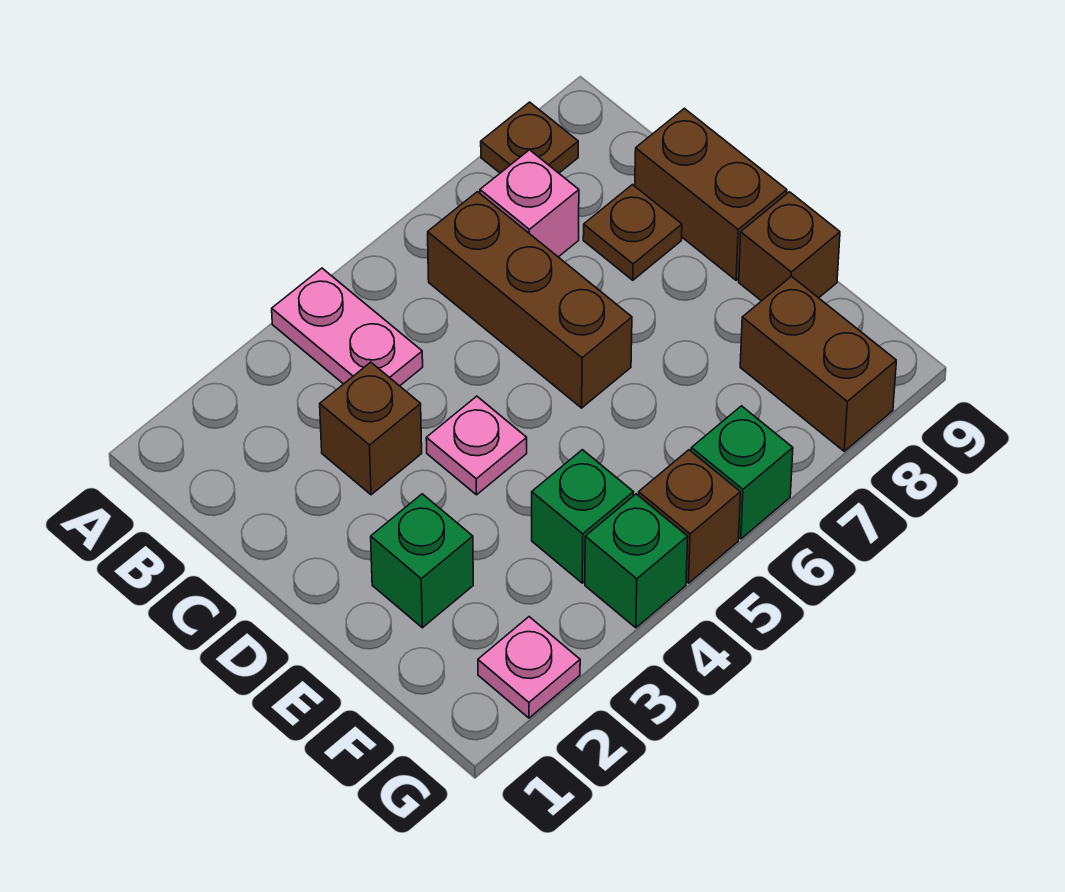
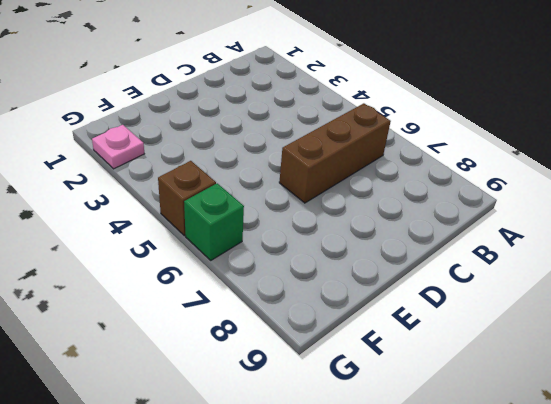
none -> pink 1x2 plate [272,268,423,386]
none -> brown 1x1 plate [481,102,578,173]
none -> pink 1x1 brick [480,150,579,257]

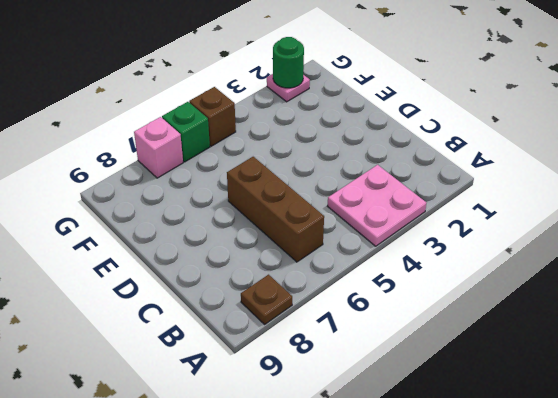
pink 2x2 plate [328,165,426,246] -> pink 1x2 plate [272,268,423,386]
green 1x1 round brick [273,37,304,88] -> none
pink 1x1 brick [134,117,183,178] -> pink 1x1 brick moved to [480,150,579,257]
none -> brown 1x1 brick [320,362,422,495]
none -> brown 1x1 plate [583,185,682,280]
none -> brown 1x2 brick [635,108,787,280]

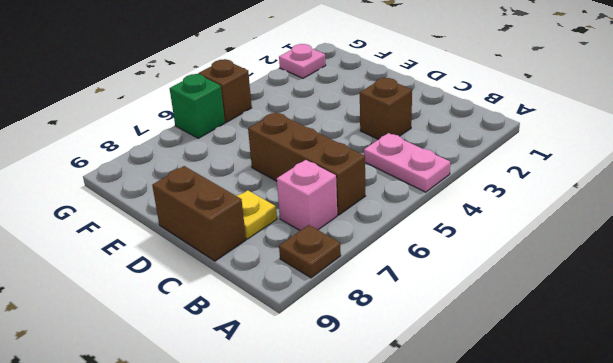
yellow 1x1 plate [237,190,277,239] -> brown 1x1 plate [583,185,682,280]
none -> pink 1x1 plate [426,396,527,495]
none -> green 1x1 brick [371,494,473,628]
none -> brown 1x1 brick [739,192,840,301]

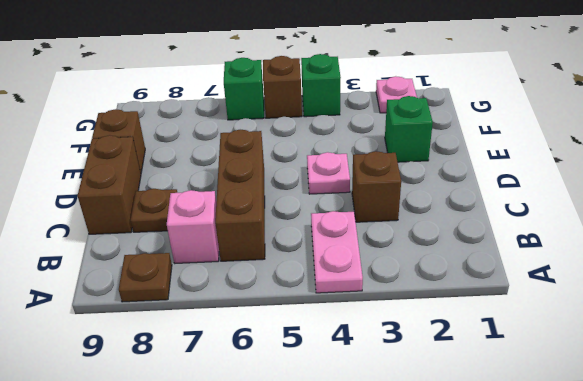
none -> green 1x1 brick [532,450,634,583]
none -> brown 1x2 brick [740,276,896,451]

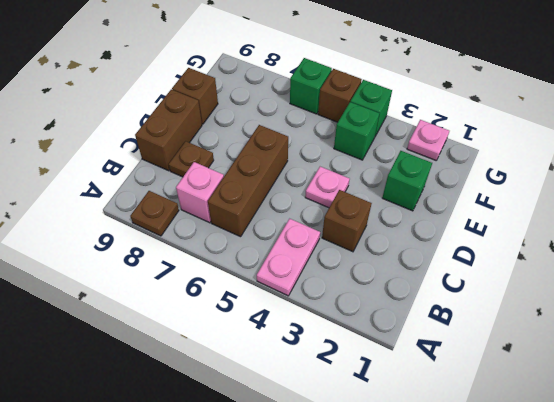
none -> brown 1x2 brick [740,276,896,451]

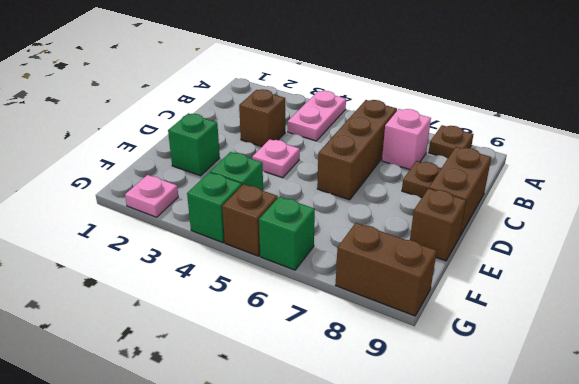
brown 1x2 brick [335,223,437,316] -> brown 1x2 brick turned to [740,276,896,451]

